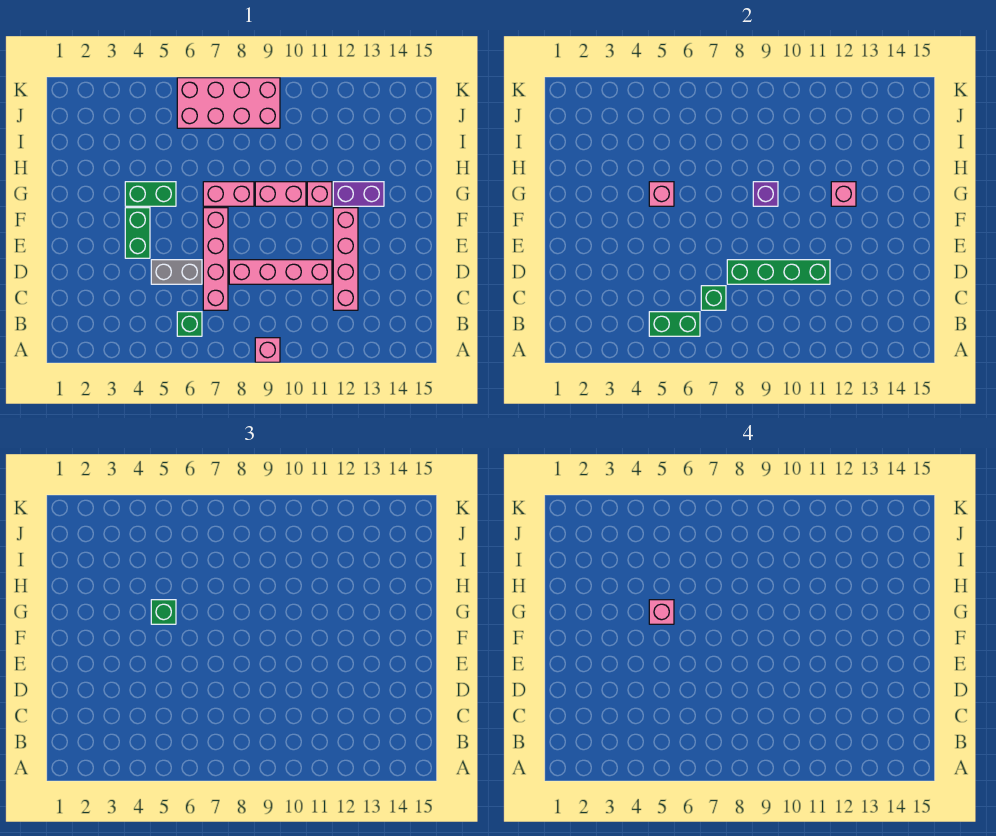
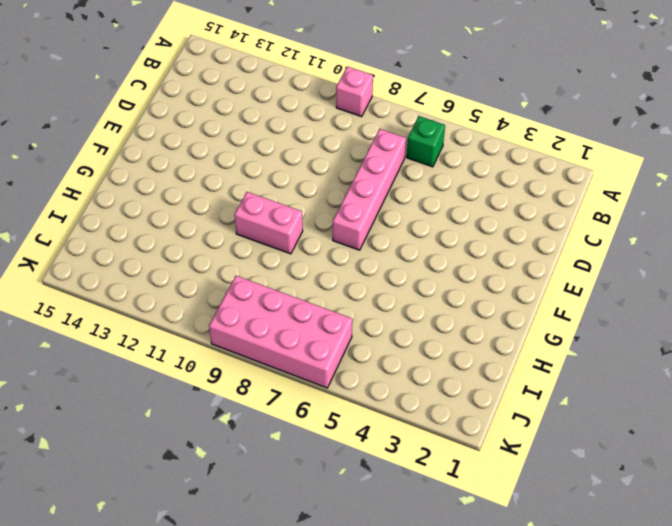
none -> pink 1x4 brick [333,208,358,310]
none -> grey 1x2 brick [151,260,202,284]
none -> pink 1x4 brick [229,260,332,284]

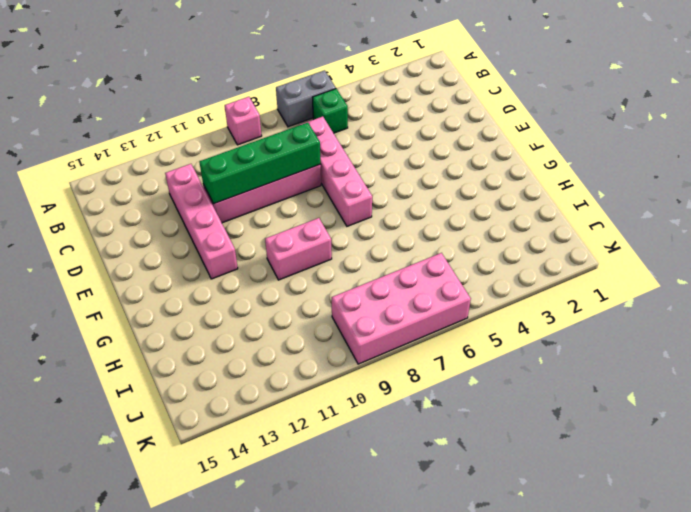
grey 1x2 brick [276,70,336,127] -> grey 1x2 brick moved to [151,260,202,284]
none -> green 1x2 brick [125,208,150,258]
none -> green 1x2 brick [125,182,176,206]
none -> pink 1x2 brick [203,182,254,206]

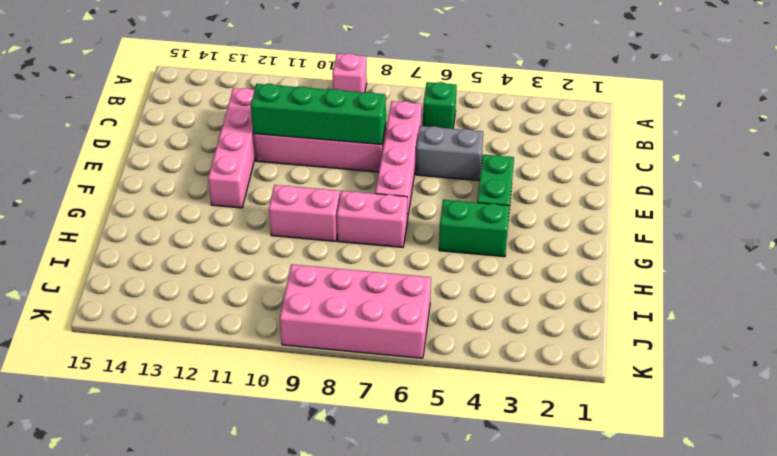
none -> pink 1x1 brick [307,182,332,206]
none -> purple 1x2 brick [333,182,384,206]
none -> green 1x2 brick [649,312,700,336]

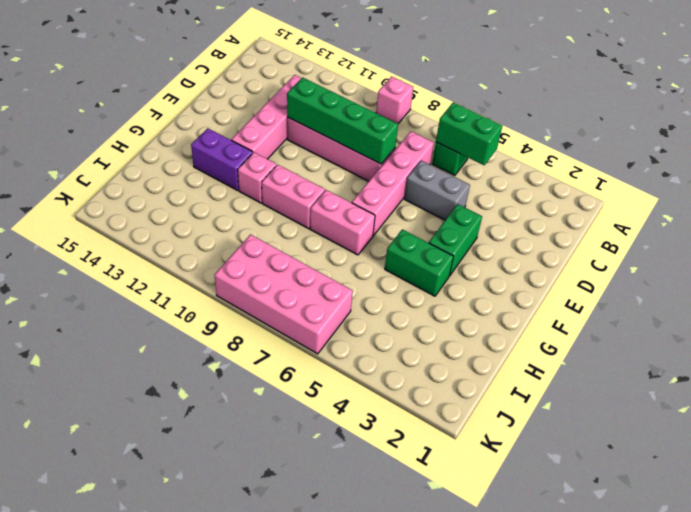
none -> green 1x1 brick [701,286,726,310]
none -> pink 1x1 brick [649,182,674,206]
none -> purple 1x1 brick [753,182,778,206]

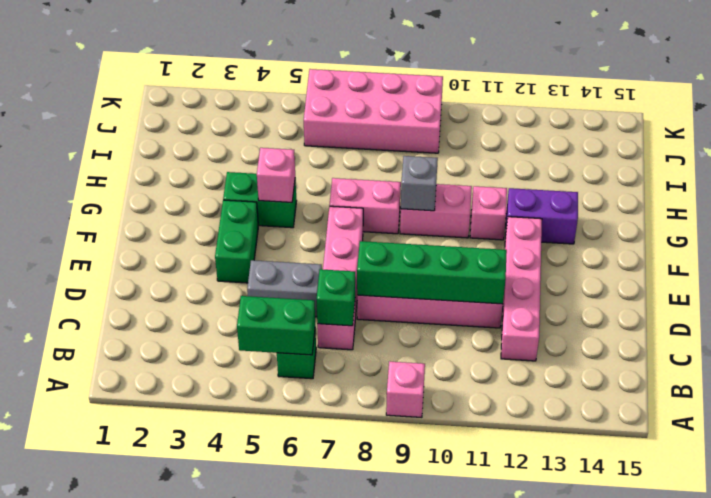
grey 1x1 brick [401,156,438,211] -> purple 1x1 brick [753,182,778,206]
none -> pink 1x1 brick [831,182,856,206]
none -> green 1x1 brick [151,600,176,624]
none -> pink 1x1 brick [649,600,674,624]

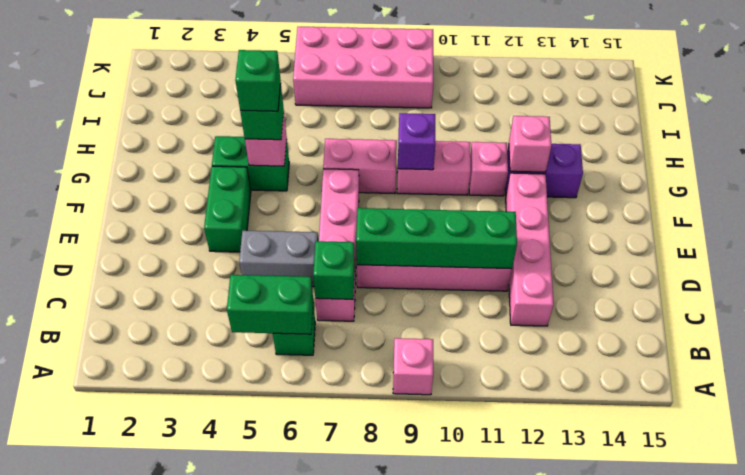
green 1x1 brick [235,50,281,111] -> pink 1x1 brick [649,600,674,624]

